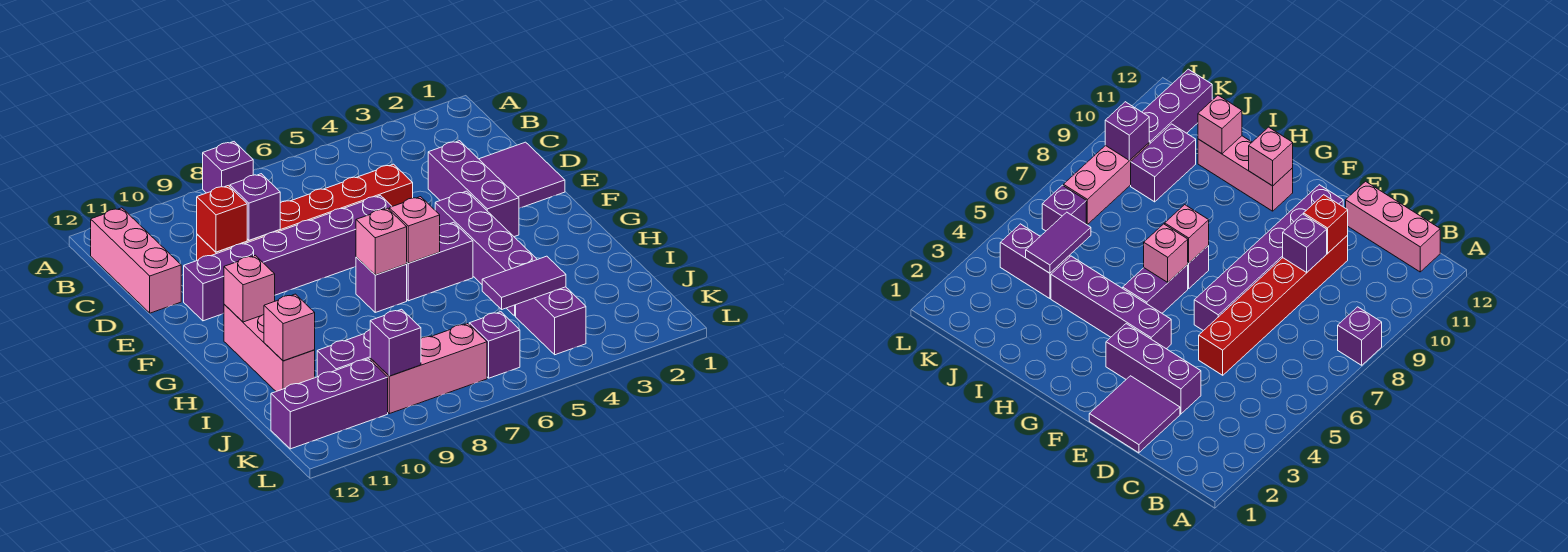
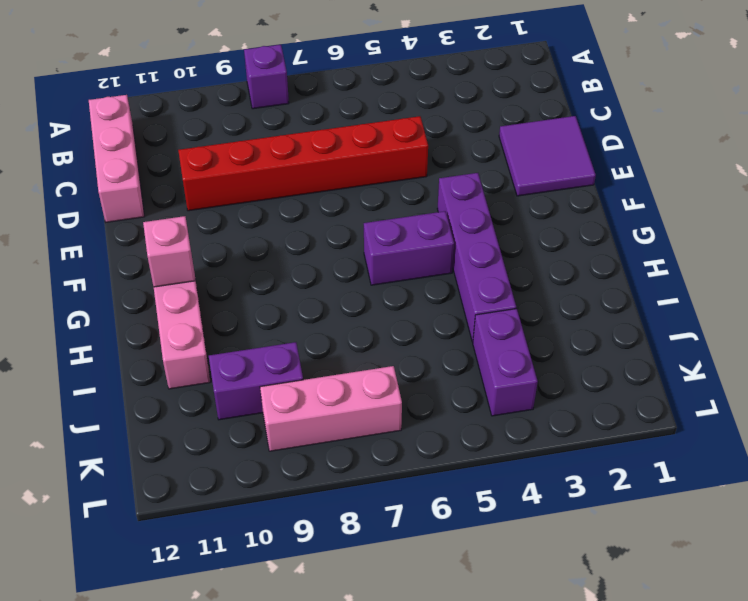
none -> purple 1x3 brick [428,141,519,237]
none -> purple 1x6 brick [184,195,392,321]
none -> purple 1x1 brick [356,257,407,312]

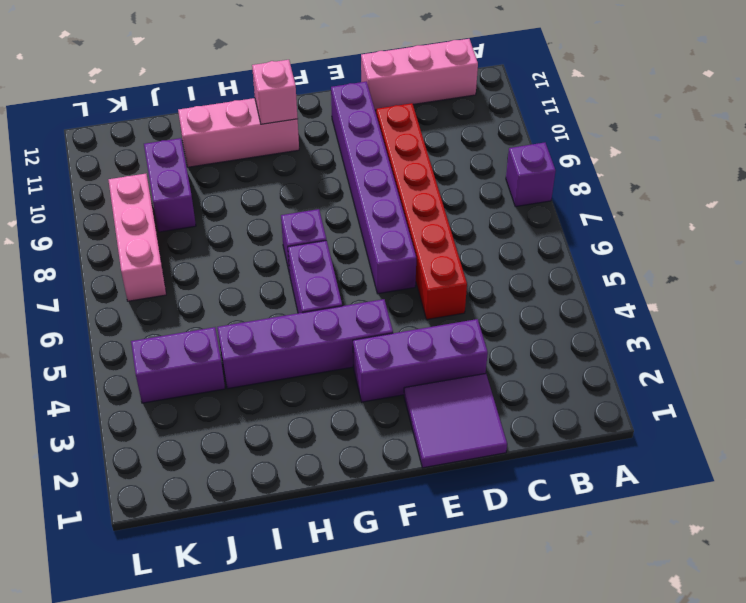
none -> purple 1x1 brick [469,312,520,378]
none -> purple 1x3 brick [271,359,388,449]
none -> purple 1x1 brick [230,174,280,240]

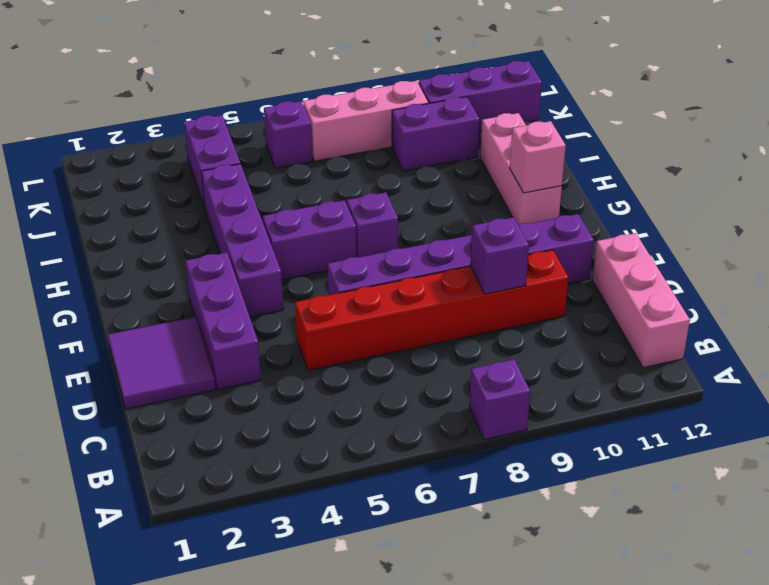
none -> red 1x1 brick [197,186,247,252]
none -> pink 1x1 brick [389,197,440,263]
none -> pink 1x1 brick [356,208,407,275]

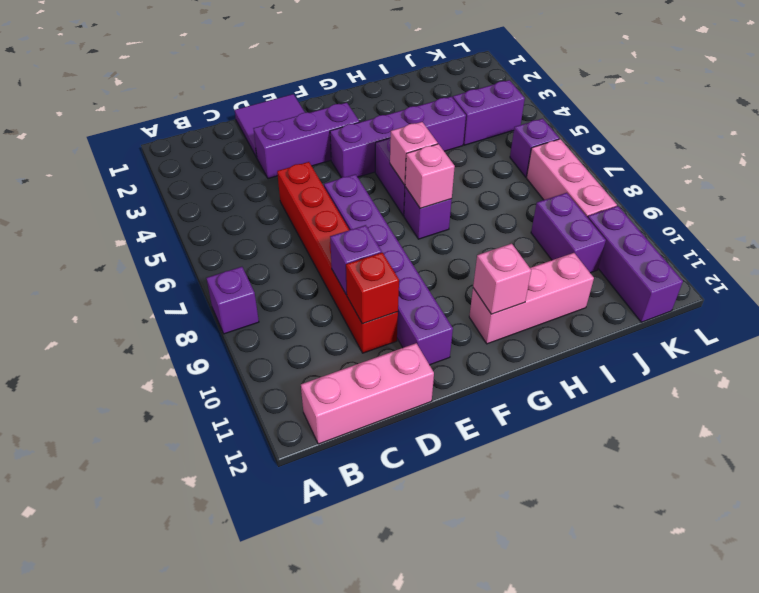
none -> pink 1x1 brick [264,294,315,361]
none -> purple 1x2 tile [482,256,566,309]
none -> purple 1x1 brick [370,309,421,376]

